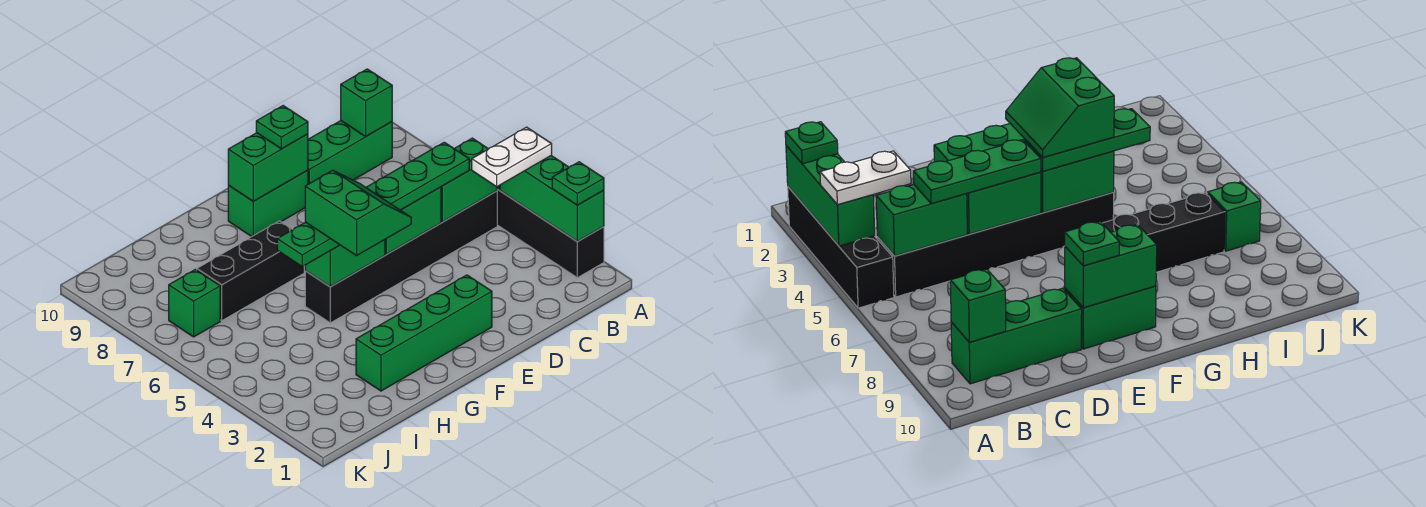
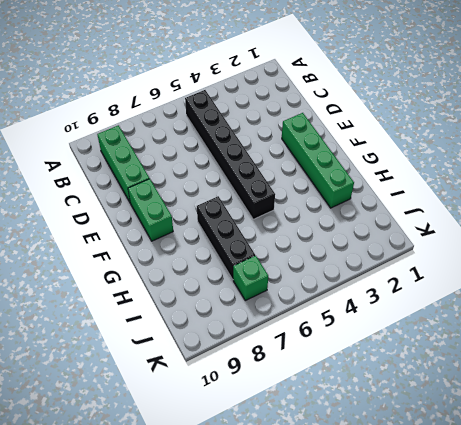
none -> black 1x4 brick [497,185,604,278]
none -> green 1x3 brick [500,156,604,241]
none -> green 1x2 brick [441,138,497,222]

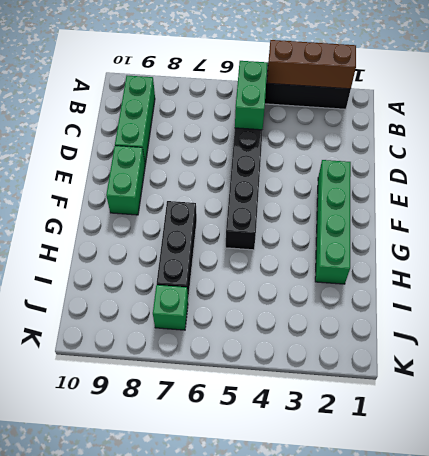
brown 1x3 brick [267,40,356,89] -> green 1x3 brick [500,156,604,241]
none -> green 1x1 brick [341,69,392,136]
none -> green 1x2 brick [385,187,441,254]
none -> green 1x2 brick [228,133,308,201]

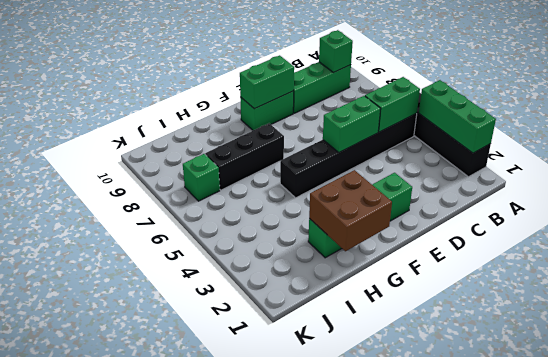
brown 2x2 brick [309,170,392,251] -> none
none -> green 1x2 brick [305,240,385,287]
none -> green 1x1 plate [552,162,604,205]
none -> white 1x2 plate [472,127,552,187]

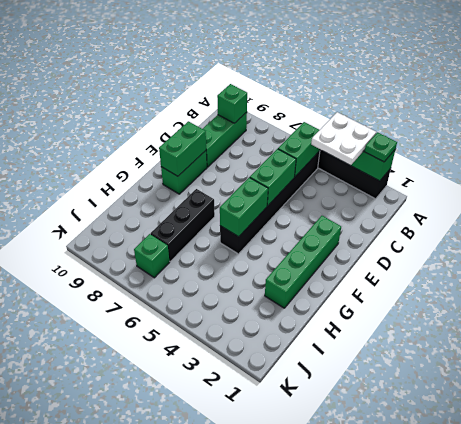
white 2x2 plate [311,112,376,165] -> white 1x2 plate [472,127,552,187]
none -> green 1x3 plate [366,142,469,210]
none -> green 1x1 plate [256,106,308,149]
none -> green 1x3 plate [277,222,339,266]

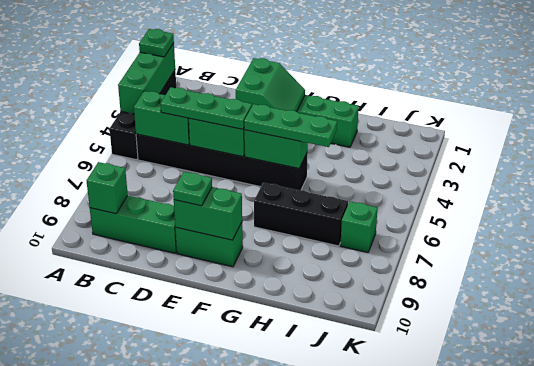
green 2x2 slope [236,58,305,112] -> green 2x2 slope turned to [305,170,411,256]
none -> white 1x2 plate [472,127,552,187]

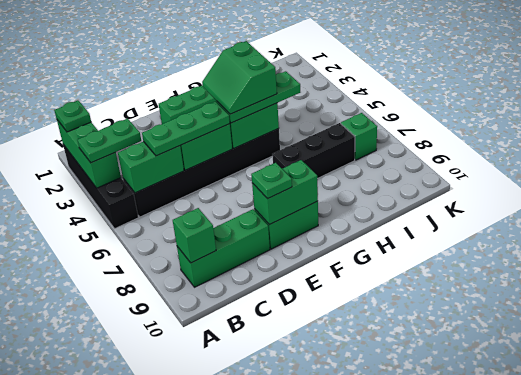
green 1x2 plate [77,118,141,163] -> white 1x2 plate [472,127,552,187]

